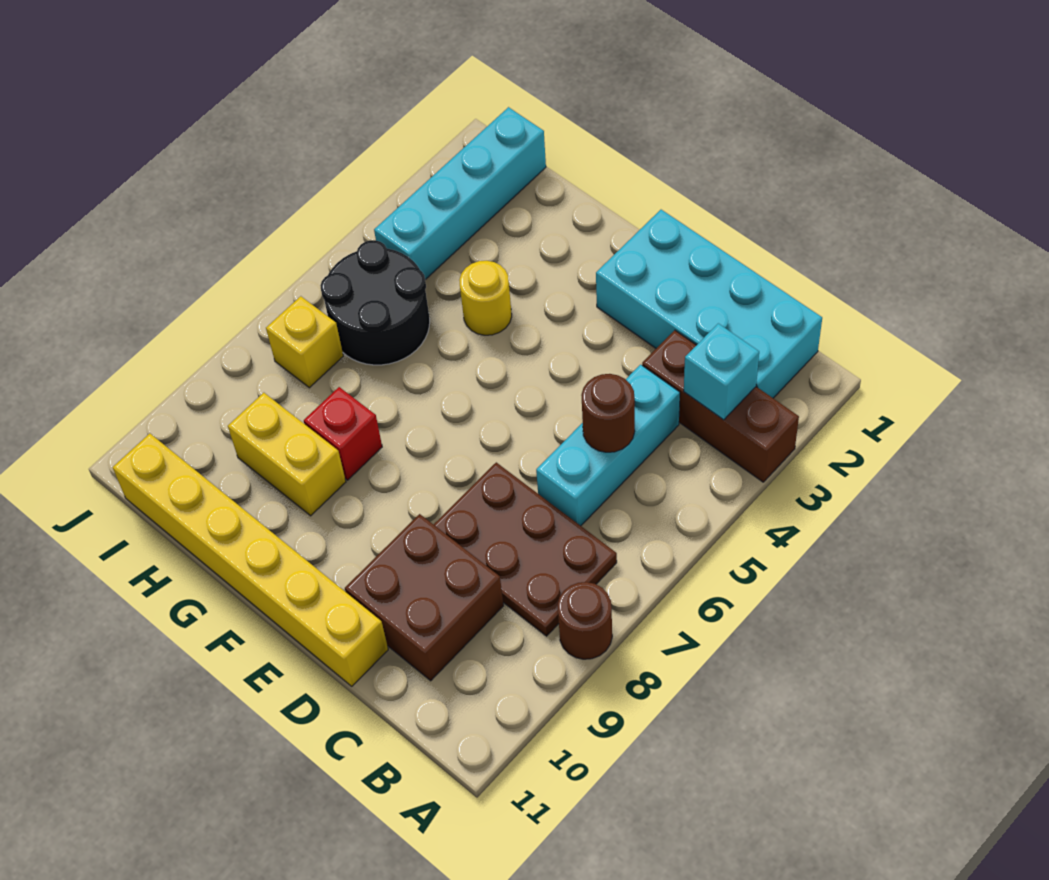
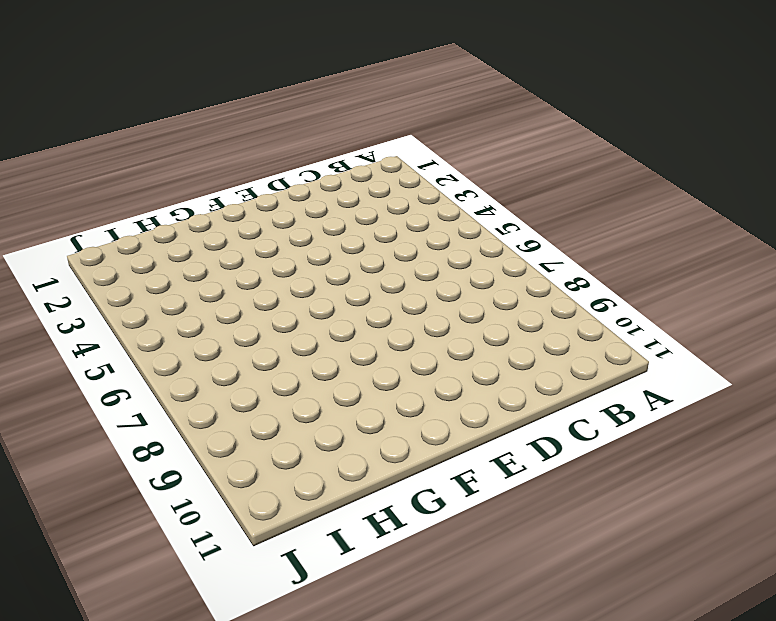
none -> brown 1x3 brick [642,330,799,482]
none -> brown 1x1 round brick [558,582,612,659]
none -> cyan 2x4 brick [596,210,822,398]

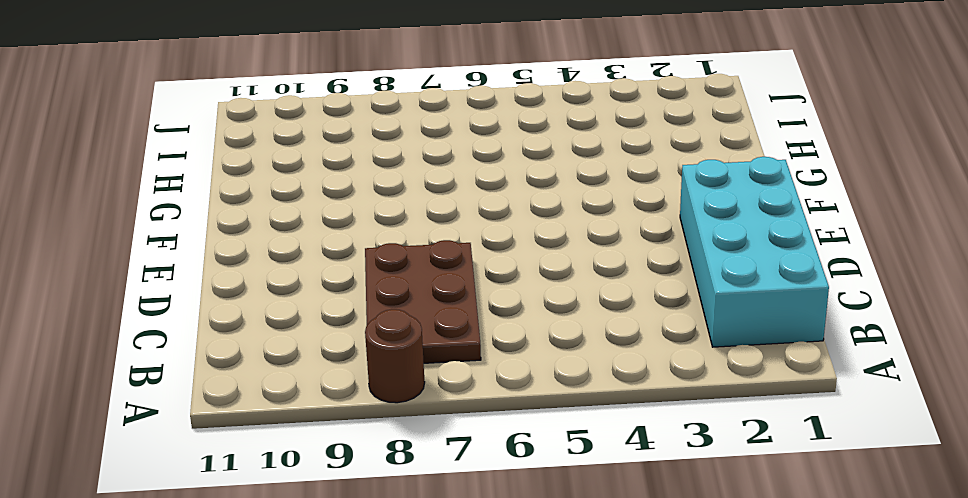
none -> brown 1x3 brick [642,330,799,482]
none -> cyan 1x3 brick [536,365,680,526]
none -> brown 2x2 brick [345,514,504,681]

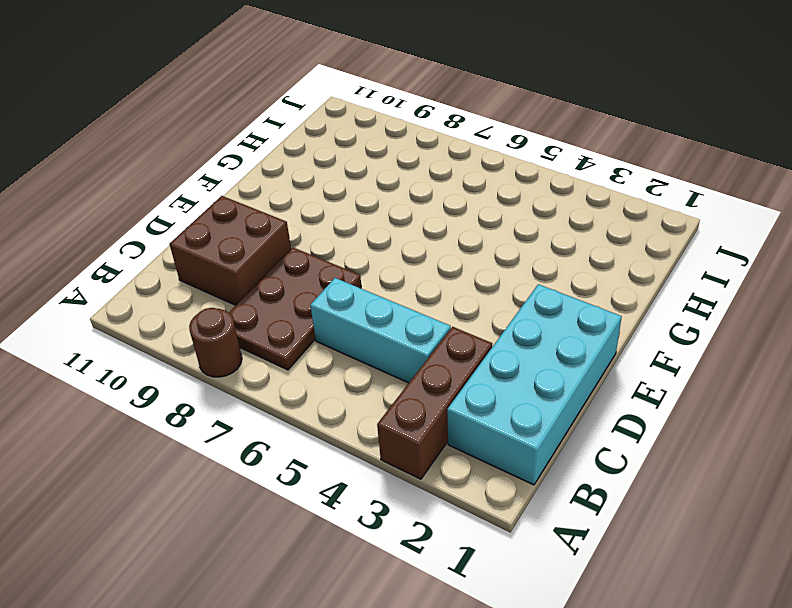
none -> yellow 1x6 brick [113,434,388,686]
none -> yellow 1x1 round brick [459,261,512,335]
none -> red 1x1 brick [304,387,382,480]

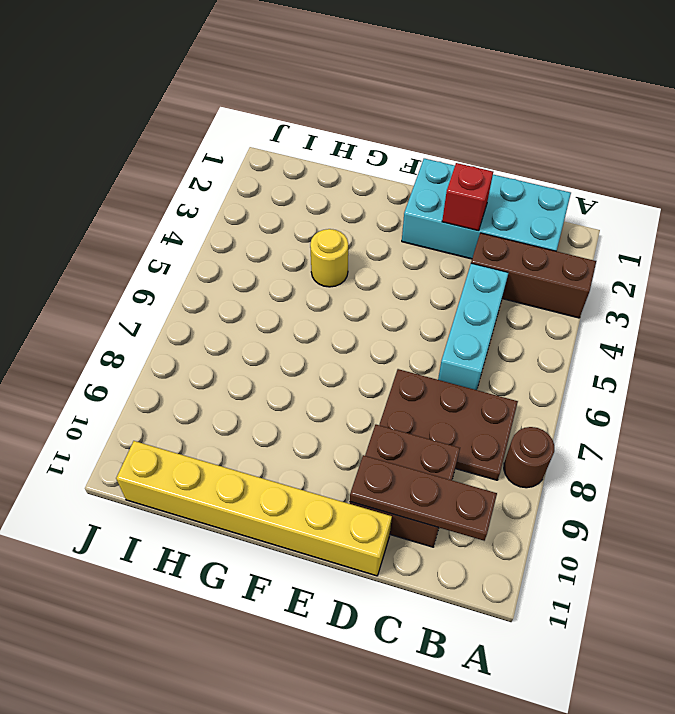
brown 1x3 plate [350,455,497,541] -> none
red 1x1 brick [442,163,493,231] -> red 1x1 brick moved to [304,387,382,480]
none -> yellow 1x2 brick [228,393,346,516]
none -> black 2x2 round brick [320,240,430,365]
none -> cyan 1x4 brick [374,107,546,280]

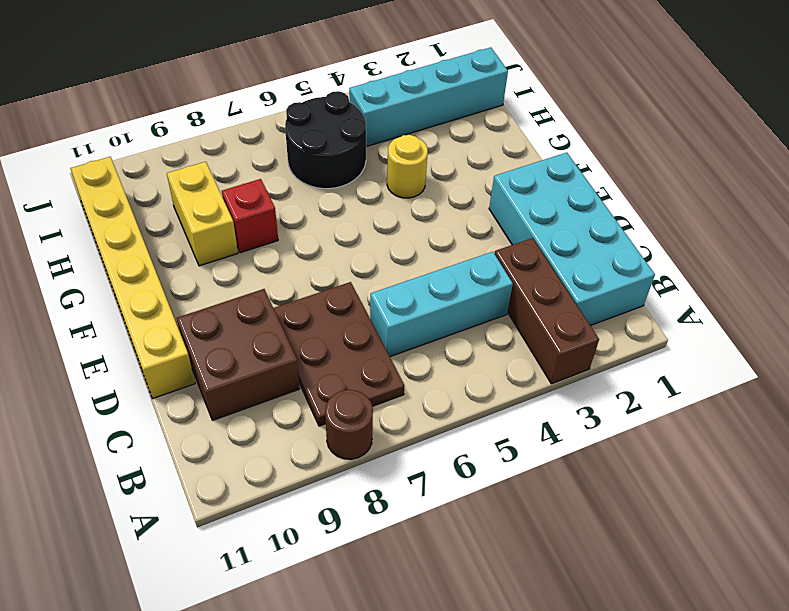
none -> yellow 1x1 brick [266,296,343,388]
none -> cyan 1x1 brick [684,323,759,420]
none -> brown 1x1 round brick [582,374,635,452]

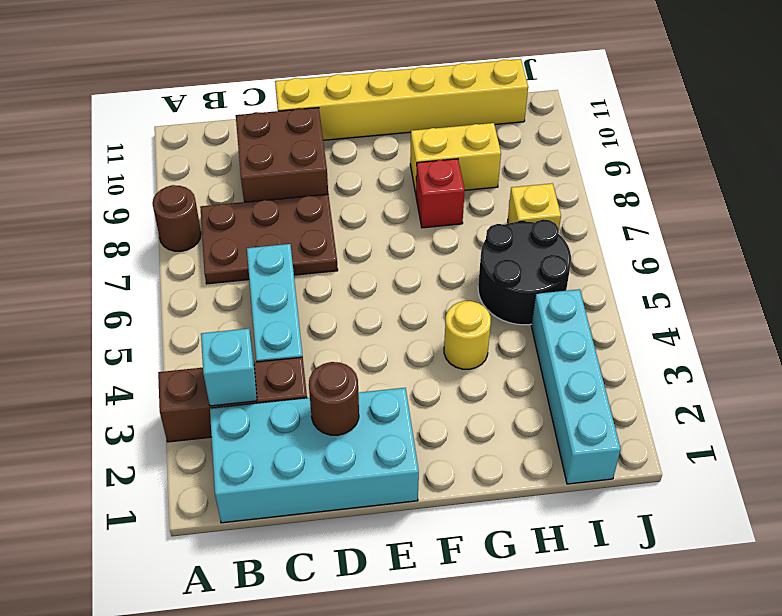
brown 1x1 round brick [309,362,359,435] -> brown 1x1 round brick moved to [582,374,635,452]

